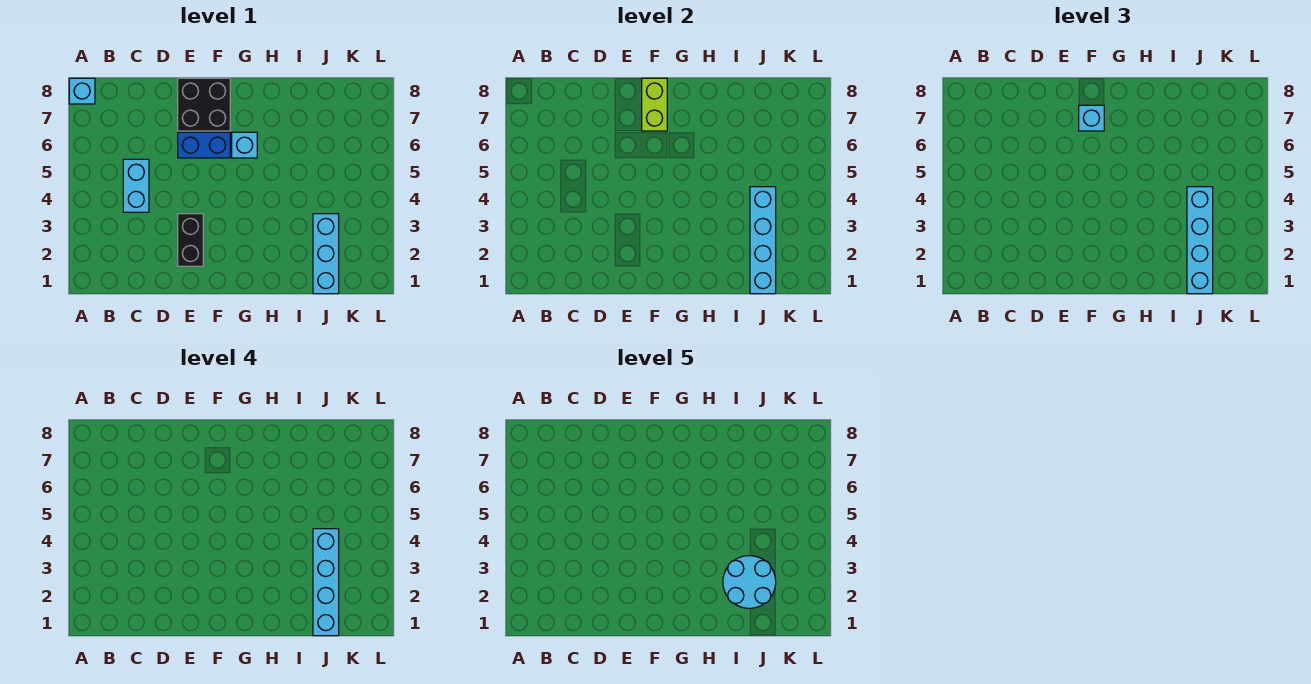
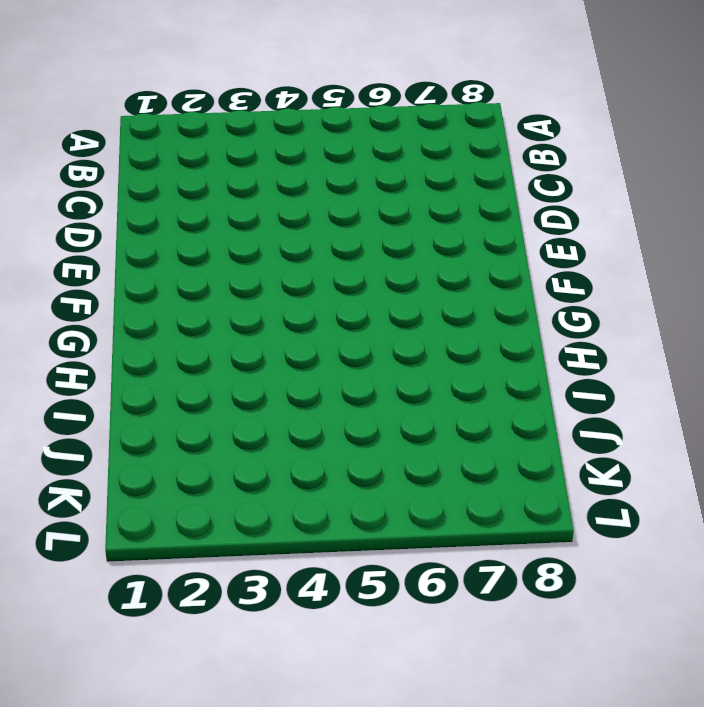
none -> cyan 1x1 brick [69,78,95,104]
none -> cyan 1x2 brick [123,159,149,212]
none -> black 1x2 brick [178,214,203,266]

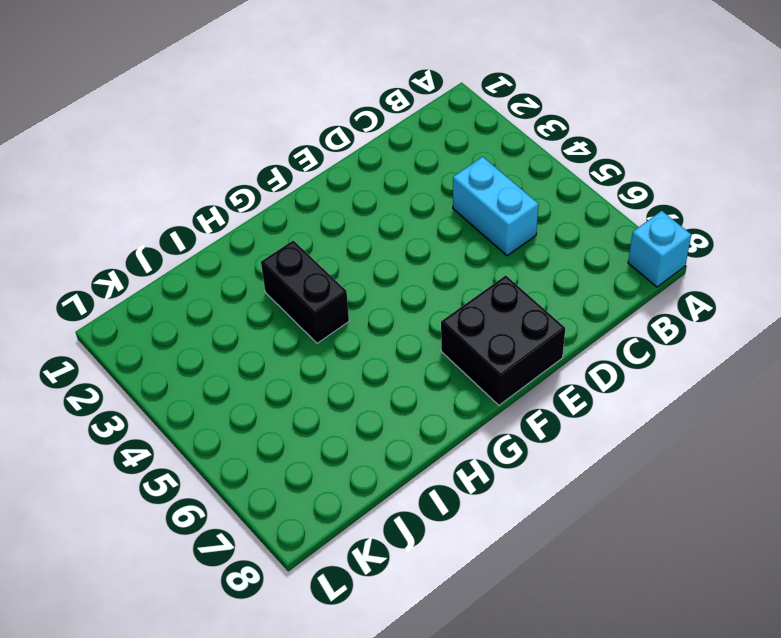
black 1x2 brick [261,240,349,343] -> black 1x2 brick moved to [178,214,203,266]
none -> blue 1x2 brick [178,132,230,158]
none -> cyan 1x1 brick [232,132,257,158]
none -> cyan 1x3 brick [313,214,339,294]

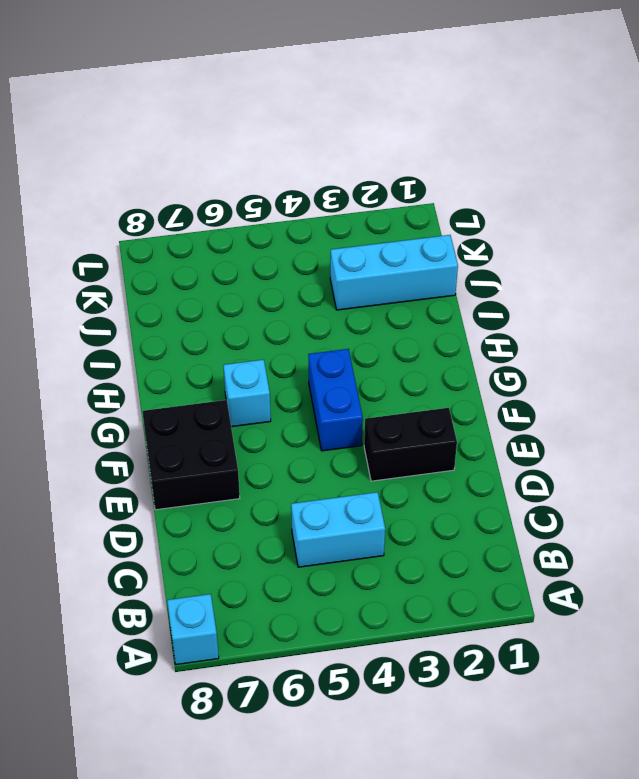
blue 1x2 brick [308,349,363,451] -> blue 1x2 brick moved to [178,132,230,158]
none -> lime 1x2 brick [642,78,667,131]
none -> cyan 1x4 brick [750,187,776,294]
none -> cyan 1x1 brick [1079,105,1104,131]

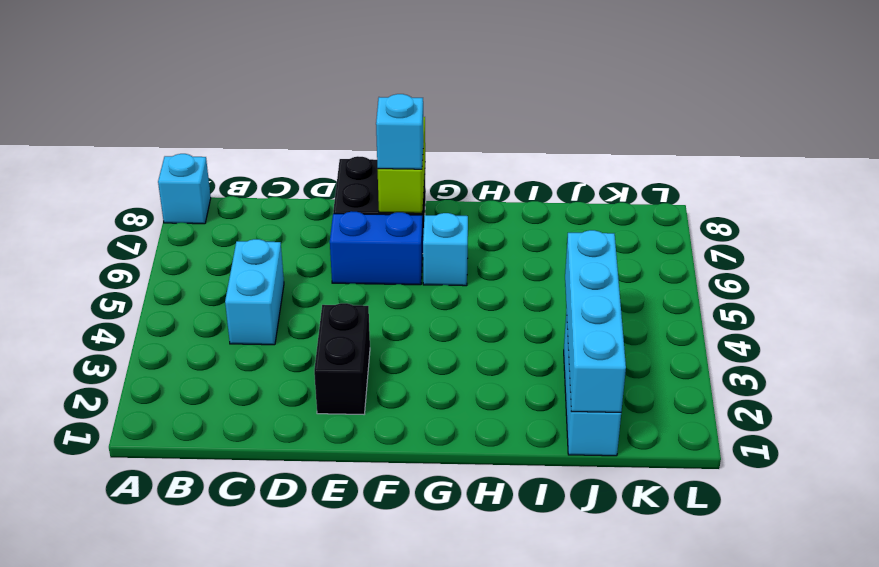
none -> cyan 1x4 brick [1187,187,1213,294]
none -> cyan 1x4 brick [313,529,339,636]
none -> cyan 2x2 round brick [723,556,776,608]

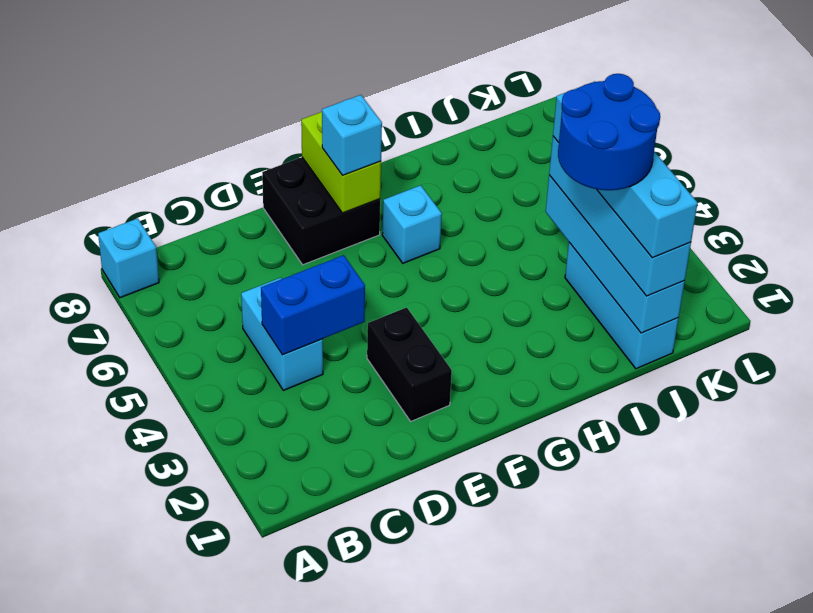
blue 1x2 brick [261,255,365,355] -> blue 1x2 brick moved to [178,132,230,158]
blue 2x2 round brick [558,74,660,190] -> cyan 2x2 round brick [723,556,776,608]

